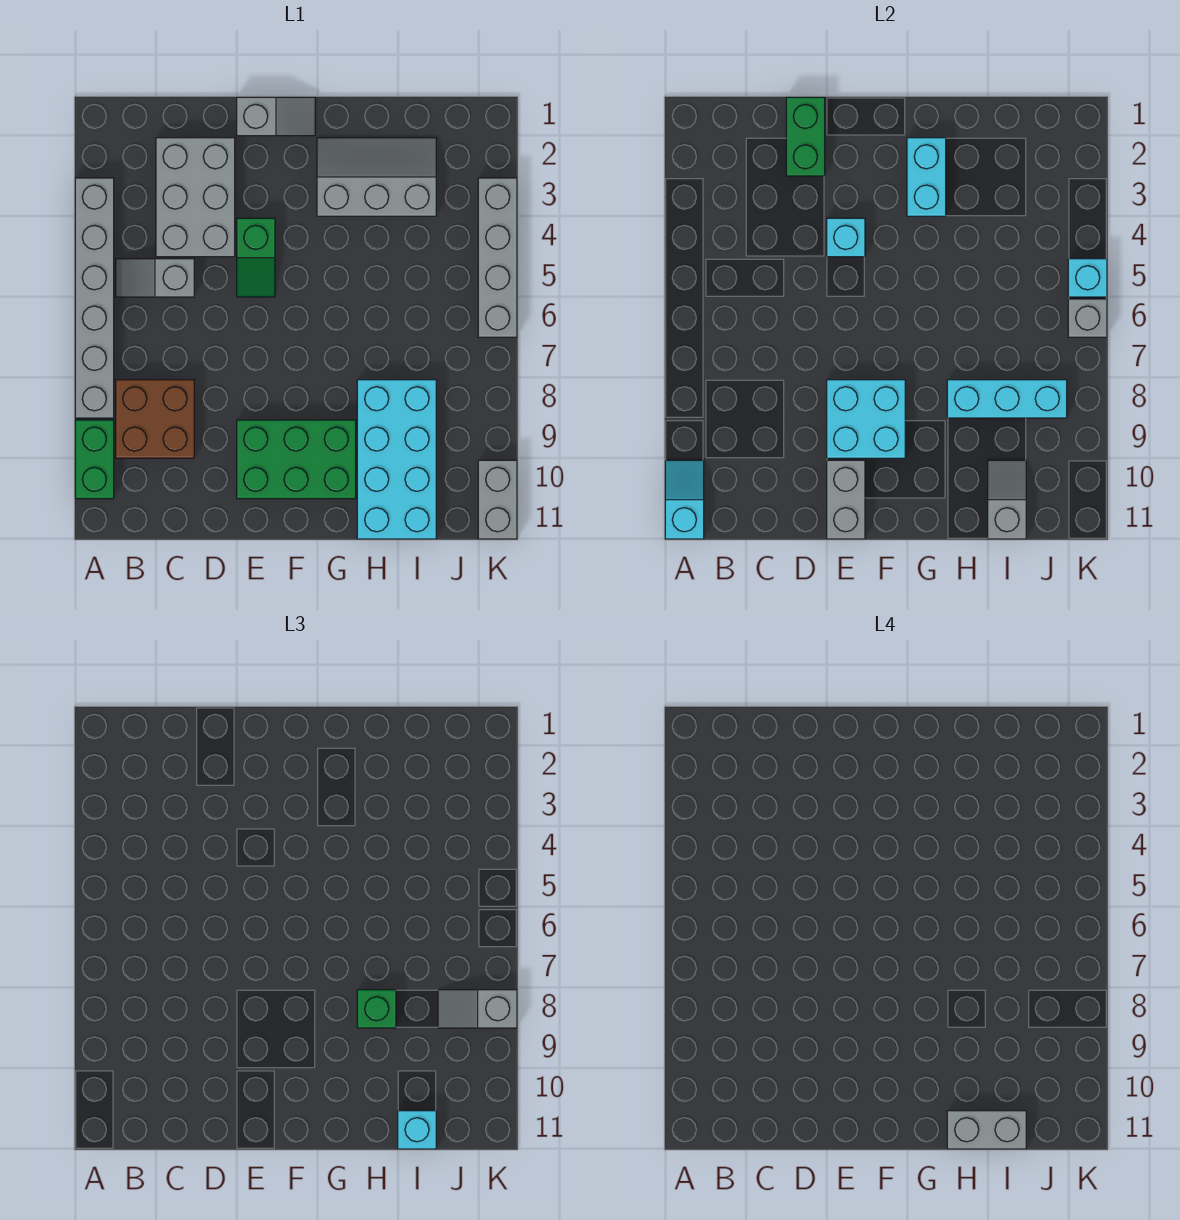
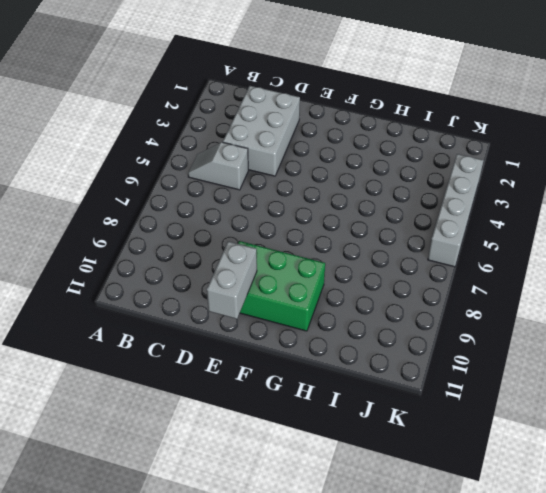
none -> grey 1x6 brick [75,178,114,418]
none -> green 1x2 brick [75,420,114,499]
none -> brown 2x2 brick [116,380,194,458]

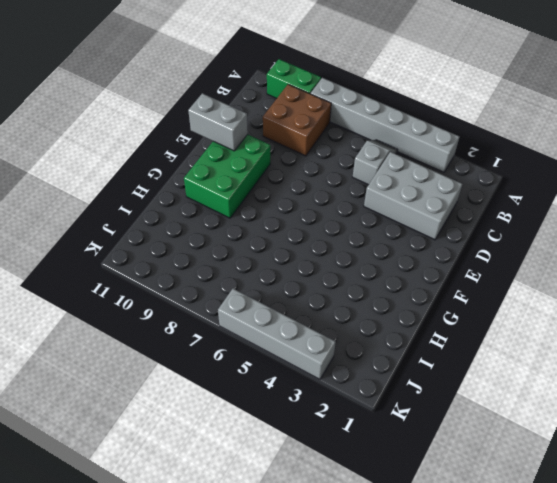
none -> grey 1x2 slope [237,97,315,136]
none -> green 1x2 slope [237,218,275,297]
none -> grey 2x3 slope [317,138,436,216]

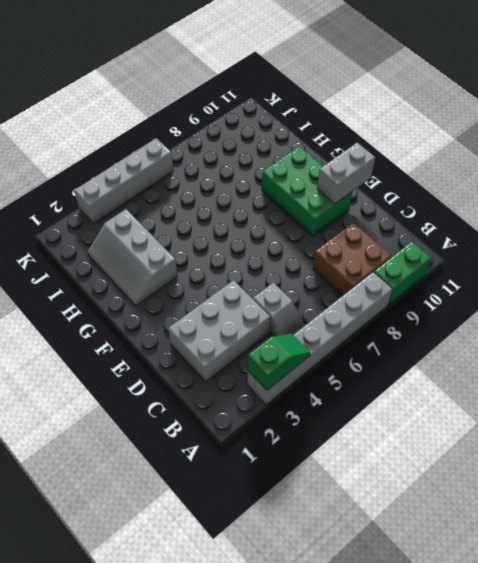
green 1x2 slope [248,334,311,390] -> green 1x2 slope moved to [237,218,275,297]
none -> grey 1x2 slope [237,97,315,136]
none -> cyan 2x4 brick [357,380,436,539]
none -> grey 1x2 brick [478,460,517,539]

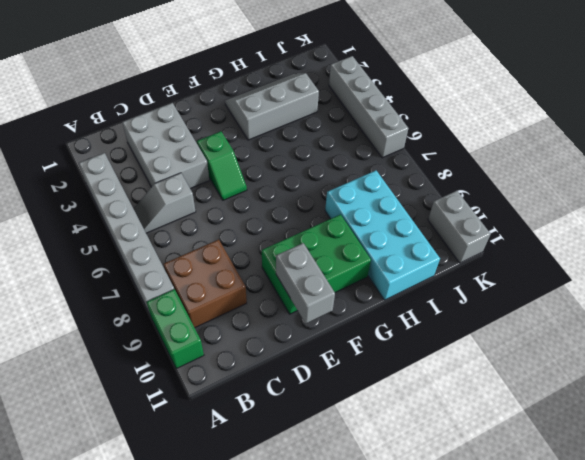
none -> grey 1x2 slope [237,97,315,136]
none -> cyan 1x2 slope [665,460,704,539]
none -> green 1x2 brick [786,97,825,176]

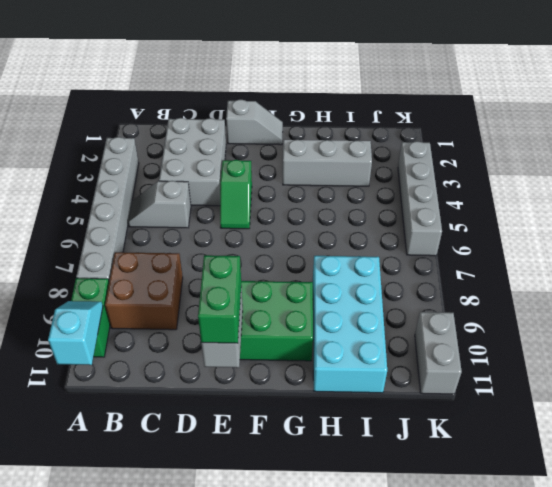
green 1x2 brick [198,255,241,343] -> green 1x2 brick moved to [786,97,825,176]
none -> cyan 1x1 brick [827,218,865,257]
none -> cyan 2x2 brick [827,380,905,458]
none -> cyan 1x2 brick [907,138,946,216]

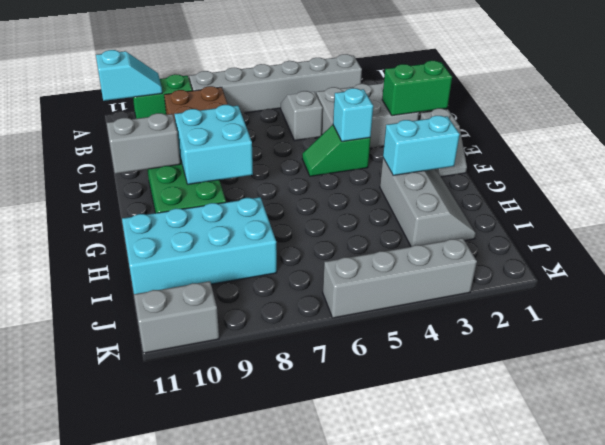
none -> cyan 1x3 brick [947,380,1067,418]
none -> grey 1x2 slope [988,460,1026,539]
none -> cyan 1x1 brick [1068,259,1107,297]

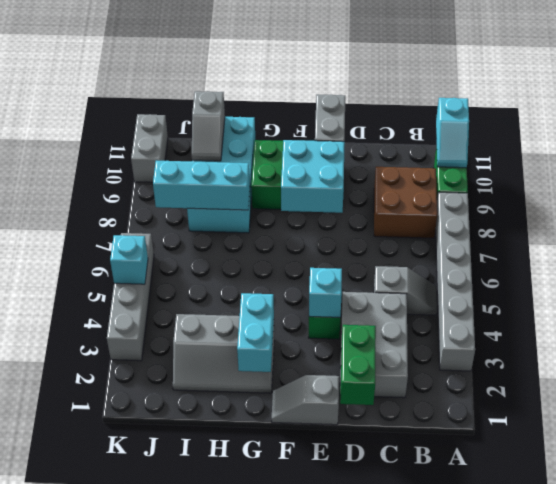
none -> grey 1x1 brick [1068,299,1107,337]
none -> green 1x1 brick [357,990,396,1028]
none -> cyan 1x1 brick [398,1111,436,1149]

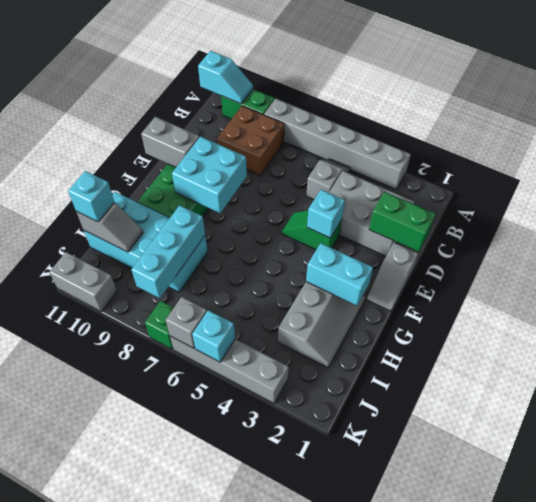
green 1x1 brick [145,301,174,349] -> green 1x1 brick moved to [357,990,396,1028]
none -> grey 1x2 slope [438,990,517,1028]
none -> grey 1x2 brick [947,1111,1026,1149]

